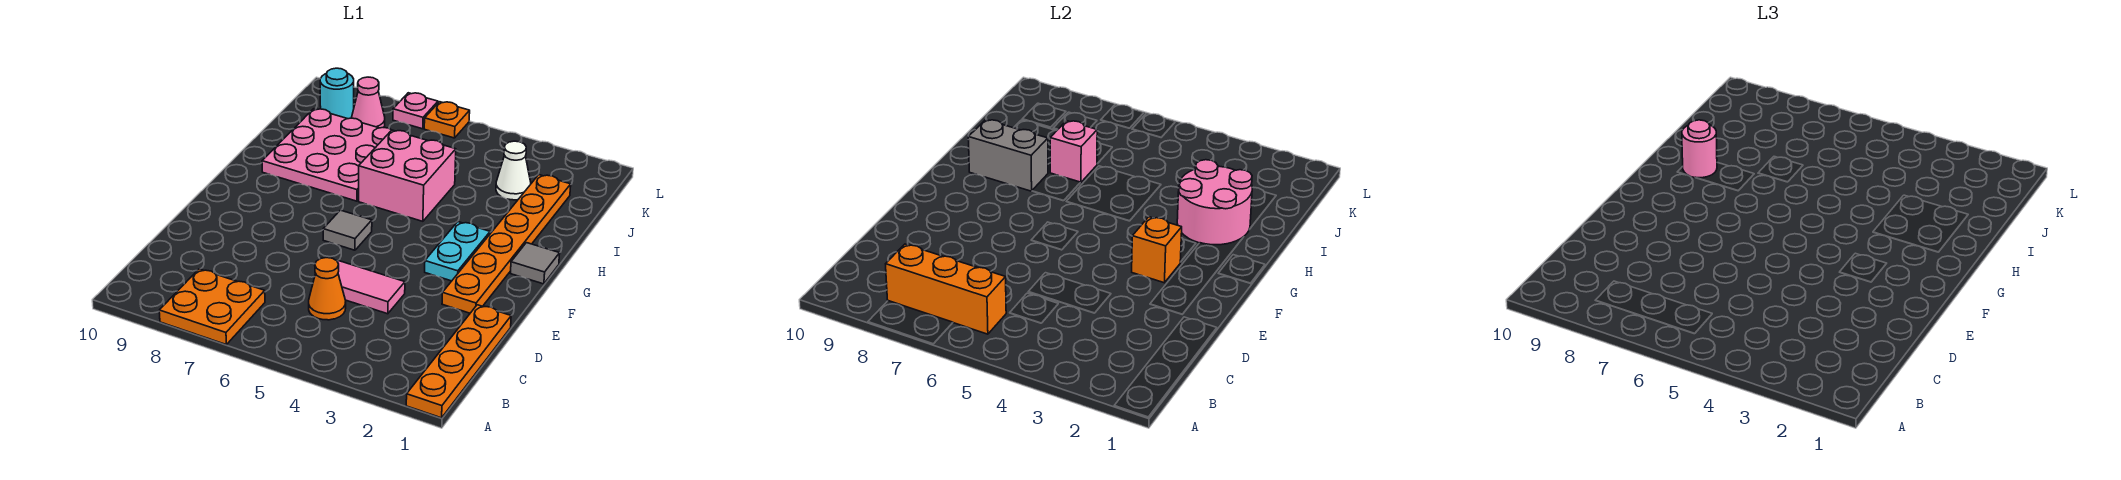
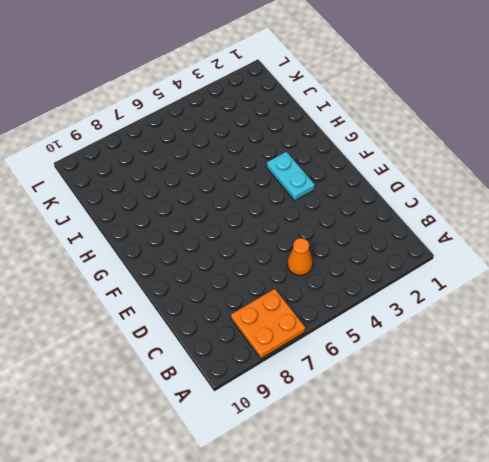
none -> orange 1x4 plate [406,305,511,418]
none -> pink 1x2 tile [337,261,405,314]
none -> orange 1x6 plate [442,175,571,313]

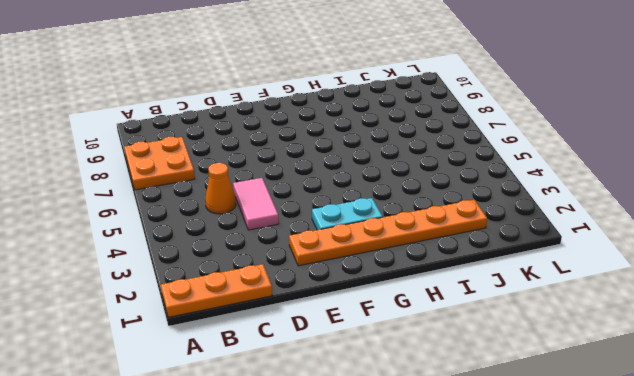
orange 1x3 plate [161,264,272,317] -> orange 1x4 plate [406,305,511,418]
none -> grey 1x1 tile [323,210,372,250]
none -> grey 1x1 tile [511,243,560,284]
none -> pink 2x2 brick [359,130,456,221]

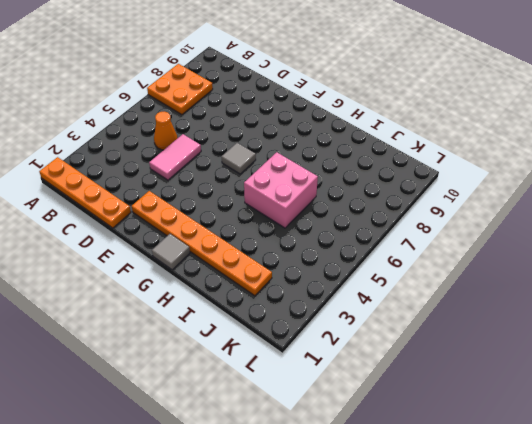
none -> cyan 1x2 plate [425,222,490,281]
none -> pink 3x3 plate [262,109,391,201]
none -> white 1x1 cone [496,141,531,200]

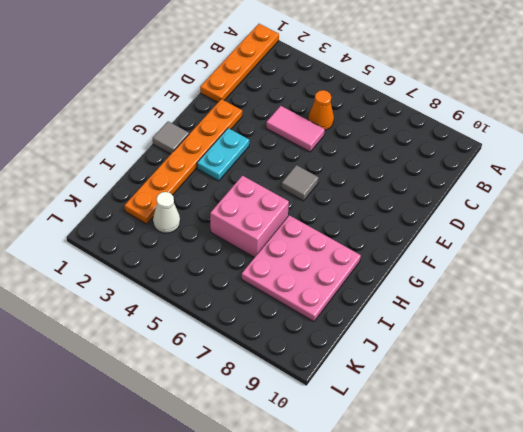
none -> orange 2x2 plate [159,269,265,345]
none -> pink 1x1 cone [352,77,385,128]
none -> cyan 1x1 round brick [320,68,354,119]

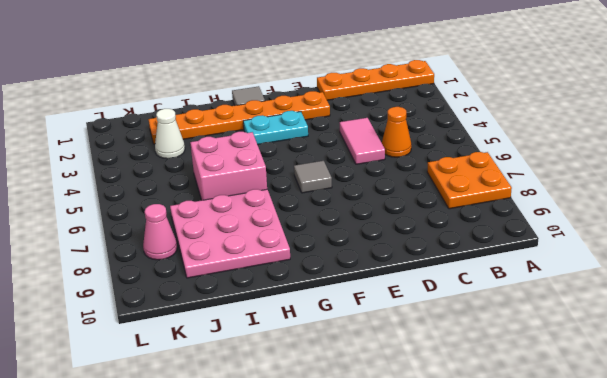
none -> cyan 1x1 round brick [320,68,354,119]
none -> orange 1x1 plate [424,102,470,138]
none -> pink 1x1 plate [393,93,438,129]

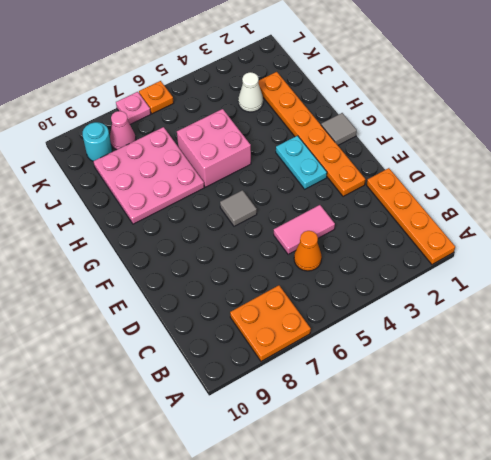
none -> orange 1x3 brick [886,244,1006,334]
none -> orange 1x1 brick [1132,217,1182,283]
none -> pink 2x2 round brick [1177,160,1252,245]

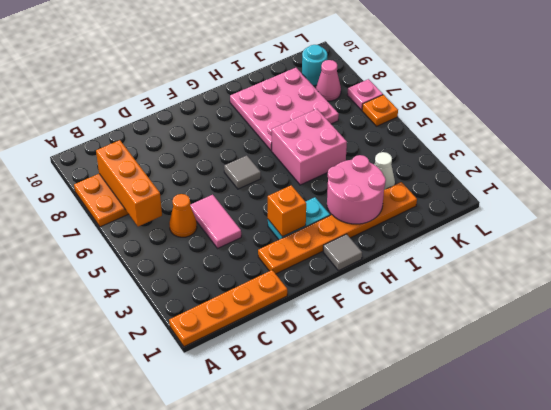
none -> grey 1x2 brick [968,120,1048,191]
none -> pink 1x1 brick [1050,121,1097,182]
none -> pink 1x1 round brick [1682,120,1717,178]

